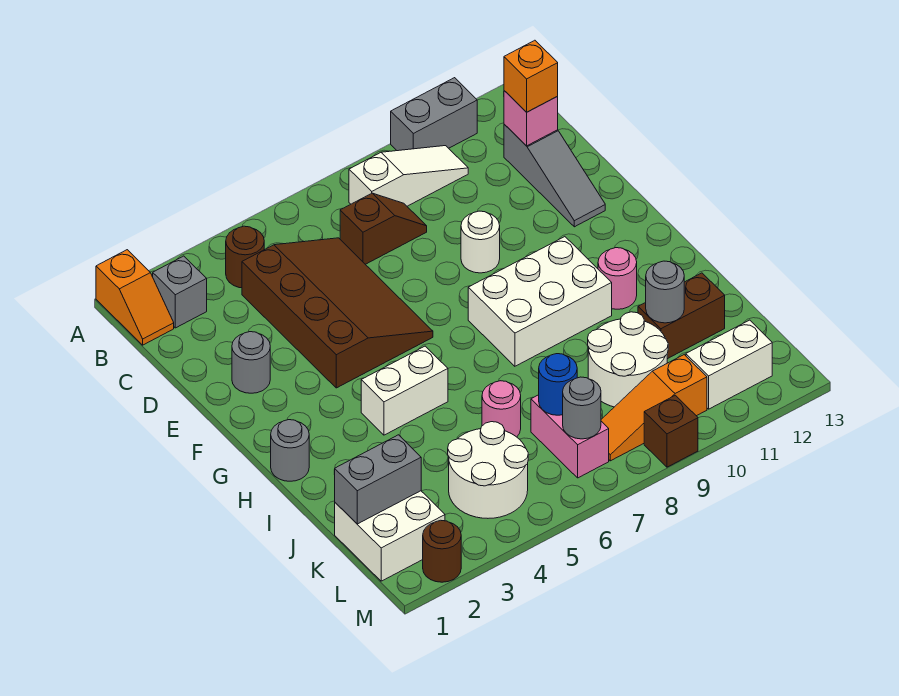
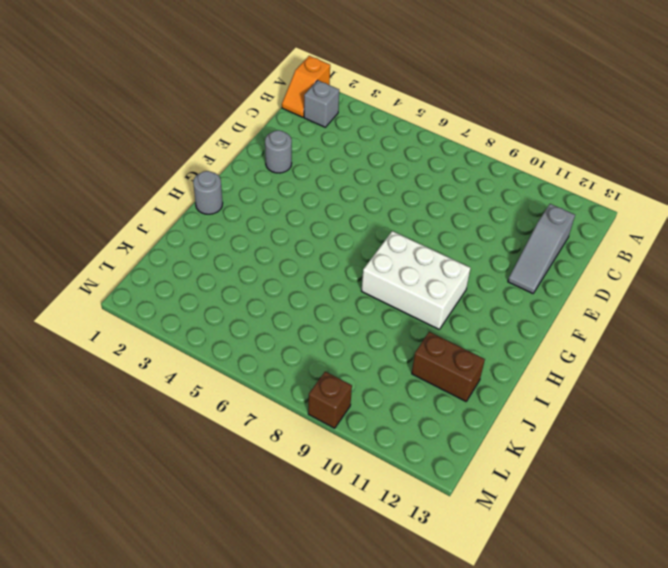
none -> grey 1x2 brick [391,78,477,151]
none -> brown 1x1 round brick [226,226,264,288]
none -> white 1x3 slope [349,146,468,206]
none -> brown 3x4 slope [242,238,433,388]

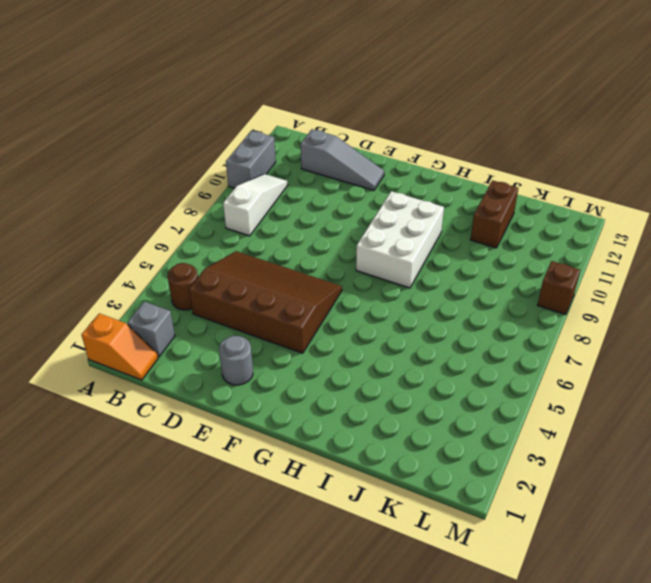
none -> brown 1x2 slope [340,193,427,264]
none -> white 1x1 round brick [461,211,500,273]
none -> grey 1x1 round brick [271,420,309,481]
none -> white 1x2 brick [361,346,448,435]

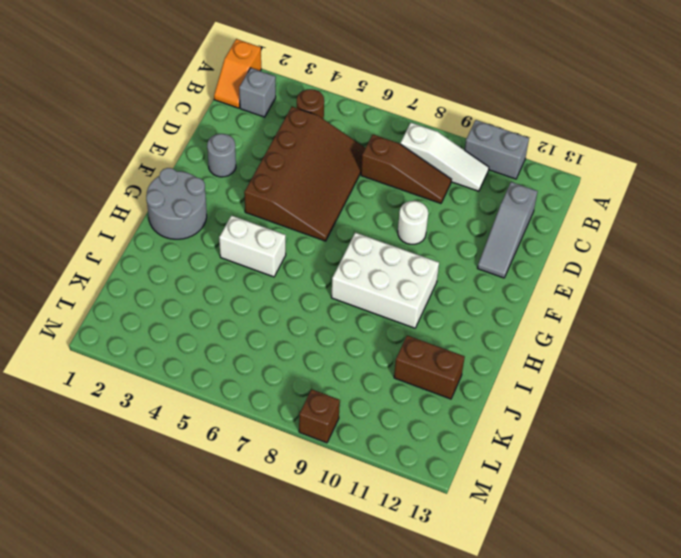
brown 1x3 slope [361,135,451,203] -> brown 1x2 slope [340,193,427,264]
grey 2x2 round brick [146,168,207,239] -> grey 1x1 round brick [271,420,309,481]
none -> pink 1x1 round brick [598,248,637,309]
none -> pink 1x1 round brick [482,381,521,437]
none -> white 2x2 round brick [588,312,668,407]
none -> white 2x2 brick [335,491,445,581]

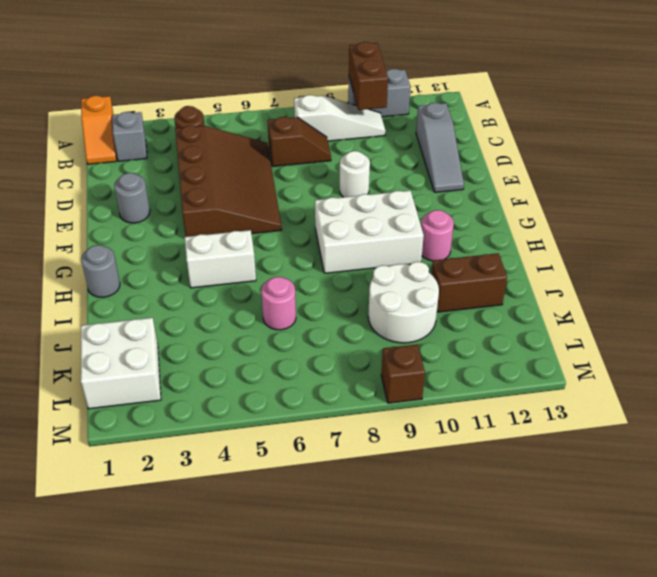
brown 1x2 brick [349,42,388,110] -> none
none -> white 2x2 round brick [448,422,528,518]
none -> pink 1x2 brick [531,395,609,478]
none -> orange 1x3 slope [601,355,707,461]
none -> white 1x2 brick [686,320,772,409]

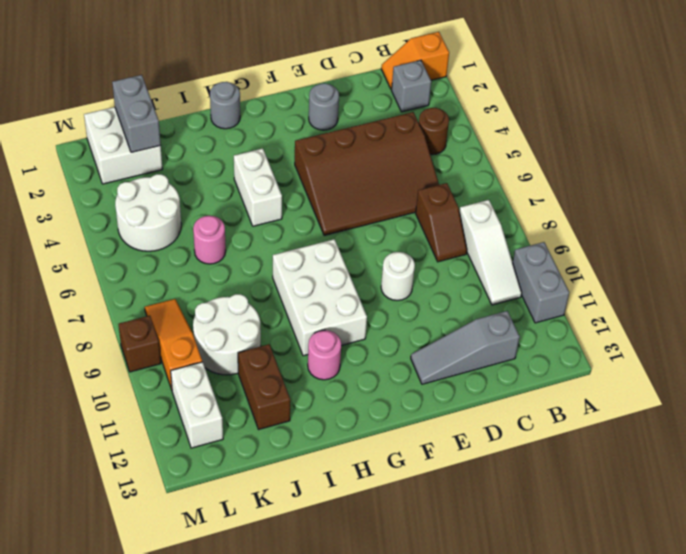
none -> pink 1x2 brick [531,395,609,478]
none -> brown 1x1 round brick [423,520,461,582]
none -> pink 1x1 brick [504,91,558,146]
none -> grey 1x1 round brick [646,261,684,323]

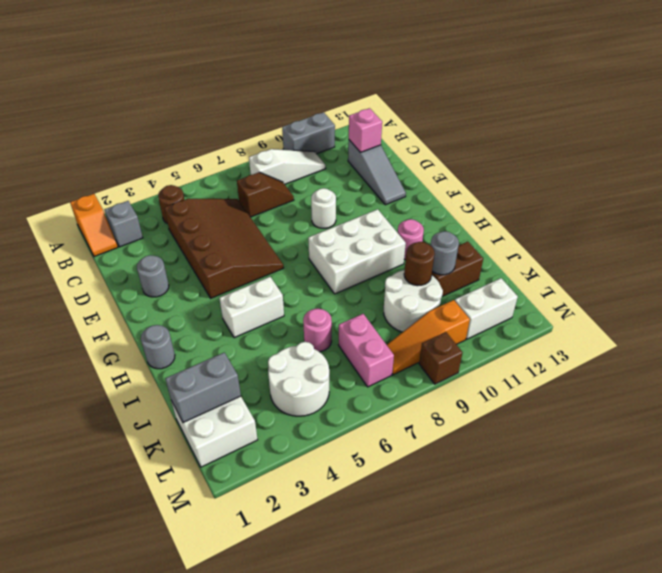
brown 1x1 round brick [404,242,435,286] -> brown 1x1 round brick moved to [423,520,461,582]
none -> blue 1x1 round brick [539,354,577,415]
none -> grey 1x1 round brick [563,377,601,439]
none -> orange 1x1 brick [504,40,558,112]

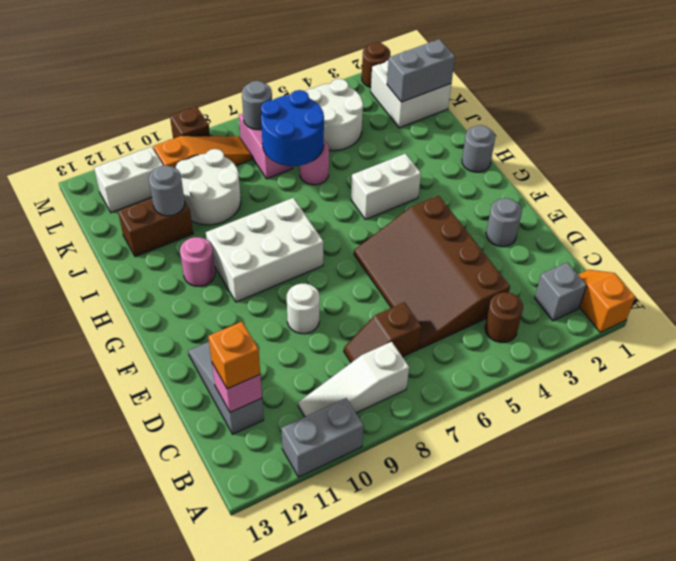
blue 2x2 round brick [261,90,324,166] -> blue 1x1 round brick [539,354,577,415]

